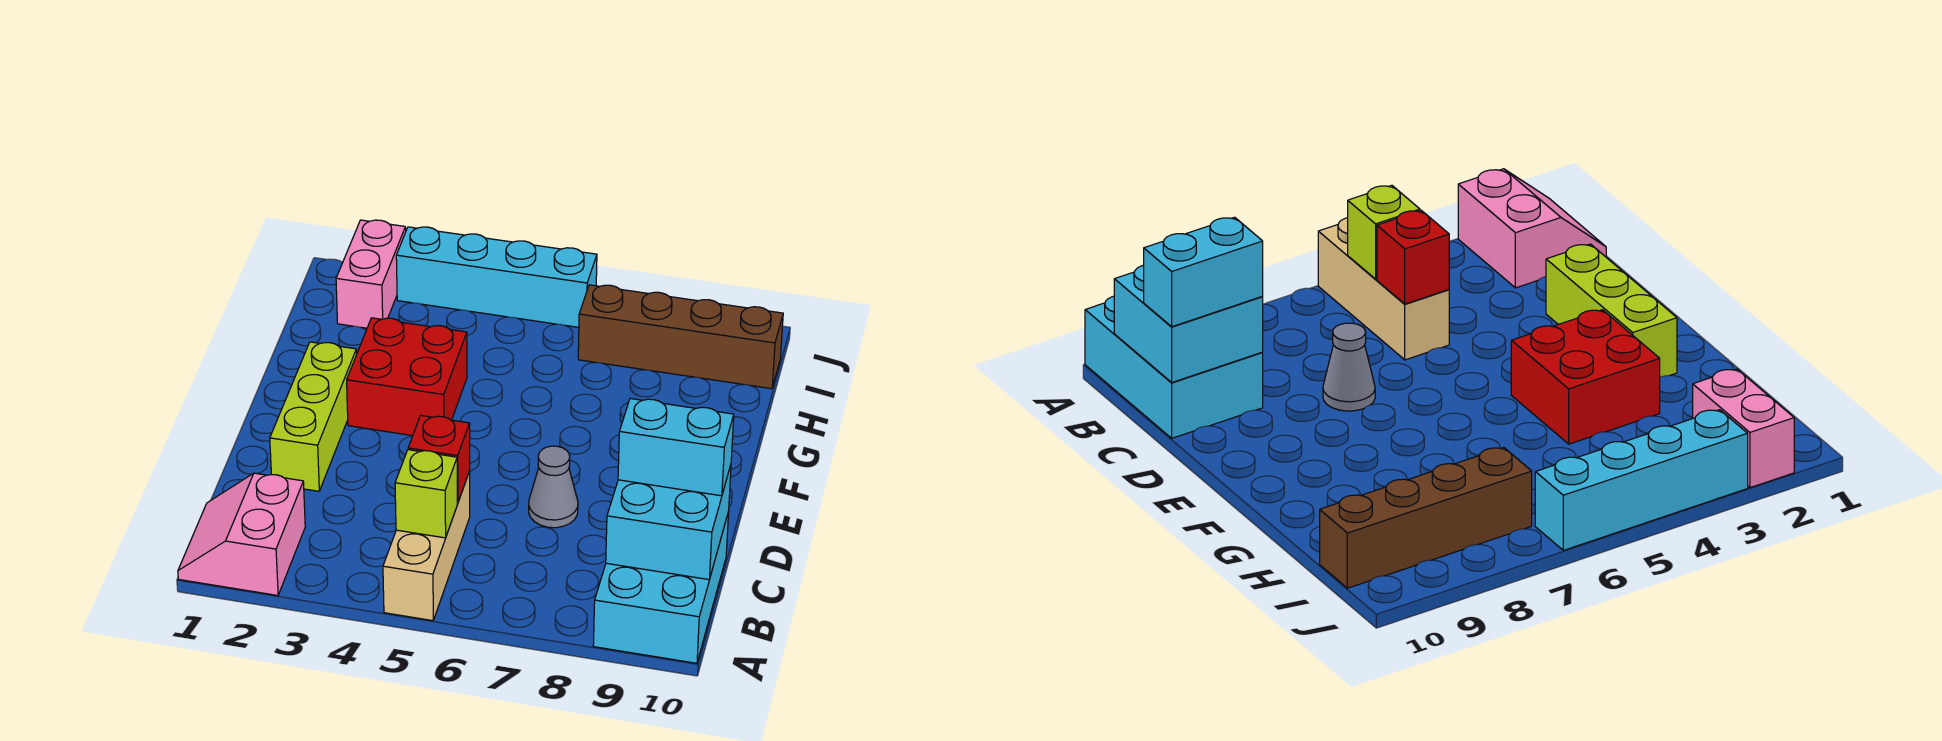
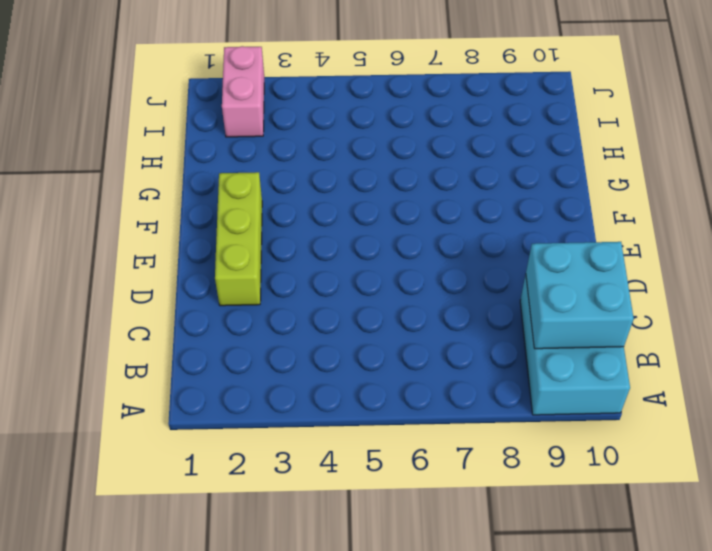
none -> pink 2x2 slope [178,473,305,595]
none -> tan 1x3 brick [383,471,470,621]
none -> grey 1x1 cone [529,446,578,528]

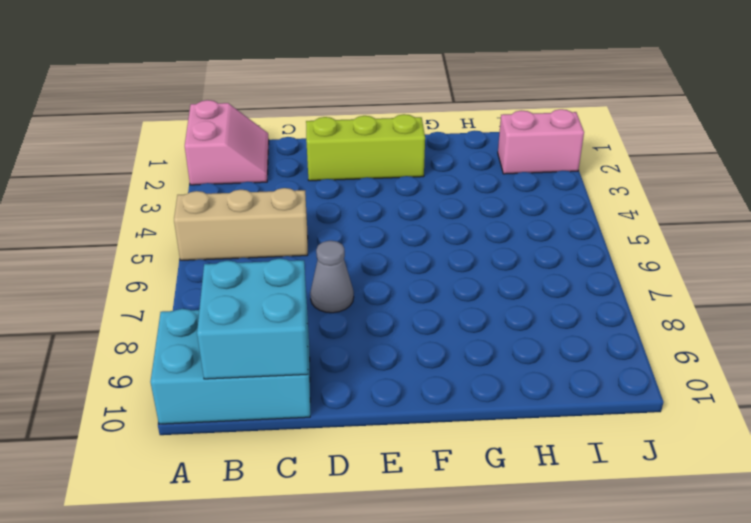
pink 2x2 slope [185,100,269,185] -> pink 2x2 slope turned to [178,473,305,595]
none -> red 2x2 brick [347,318,467,436]
none -> brown 1x4 brick [578,285,783,389]
none -> cyan 1x4 brick [396,227,597,327]

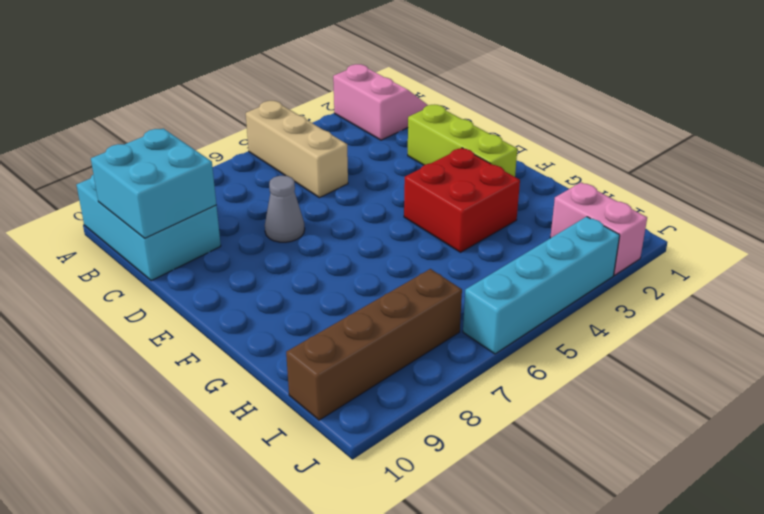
none -> lime 1x1 brick [395,450,457,538]
none -> red 1x1 brick [408,416,470,503]
none -> cyan 1x2 brick [618,399,734,496]

